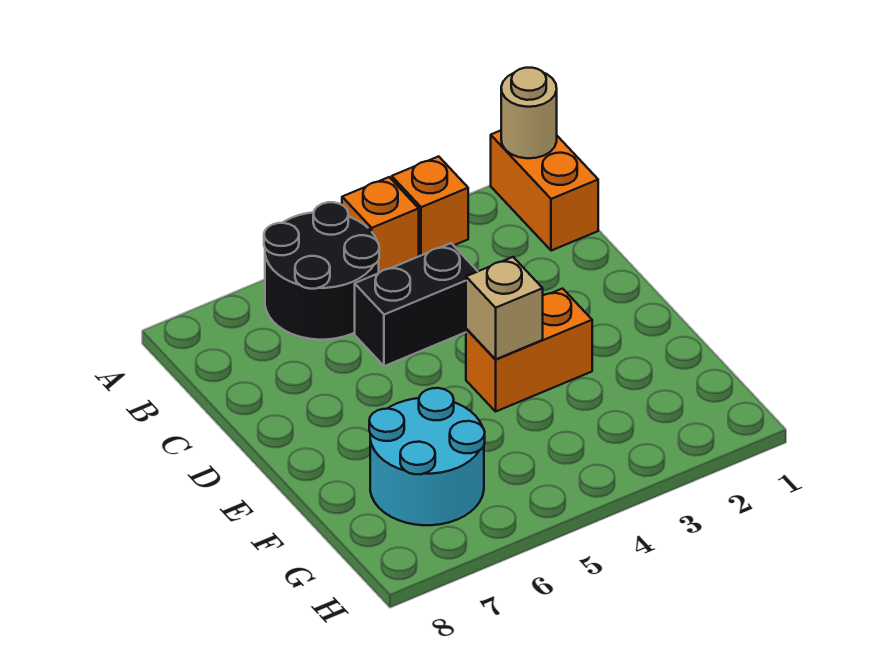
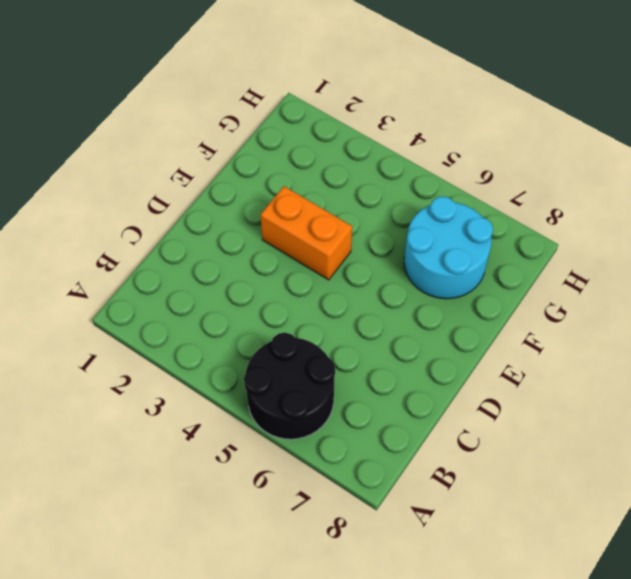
none -> orange 1x2 brick [491,131,598,251]
none -> orange 1x1 brick [392,156,468,256]

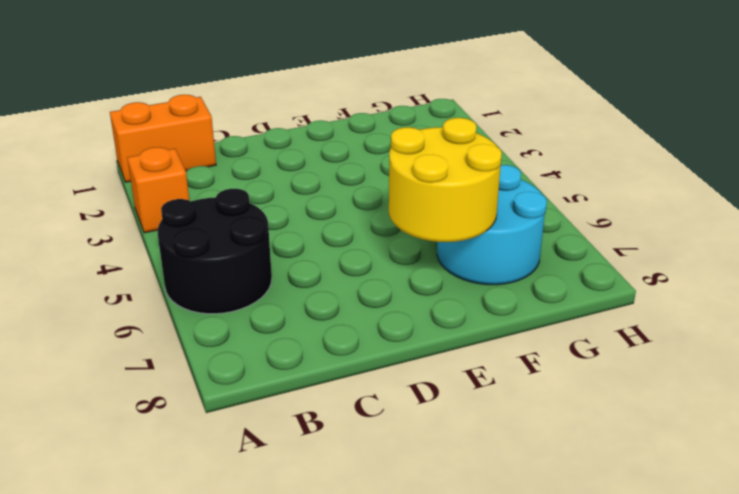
yellow 2x2 round brick [389,118,502,242] -> none
none -> orange 1x1 brick [342,177,419,273]
none -> black 1x2 brick [355,243,478,366]

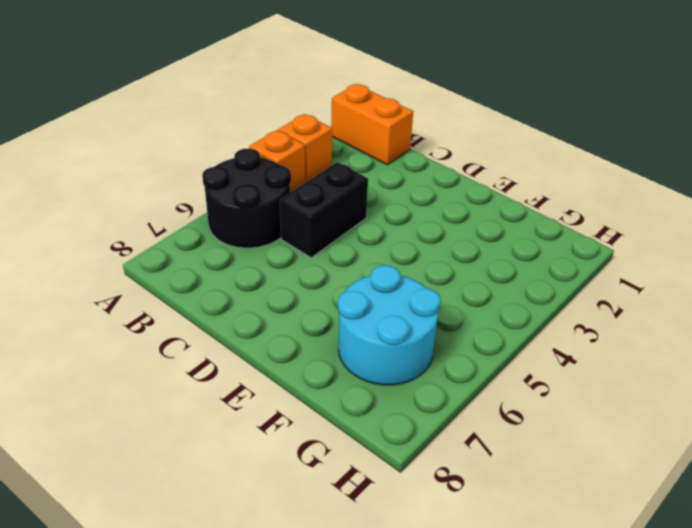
none -> orange 1x2 brick [466,289,592,411]
none -> tan 1x1 round brick [501,68,557,158]

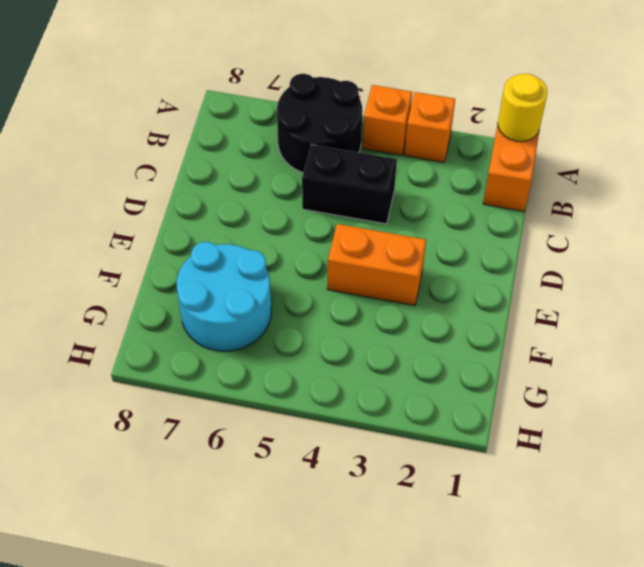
yellow 1x1 round brick [498,74,547,141] -> tan 1x1 round brick [501,68,557,158]
none -> tan 1x1 brick [466,257,543,359]

